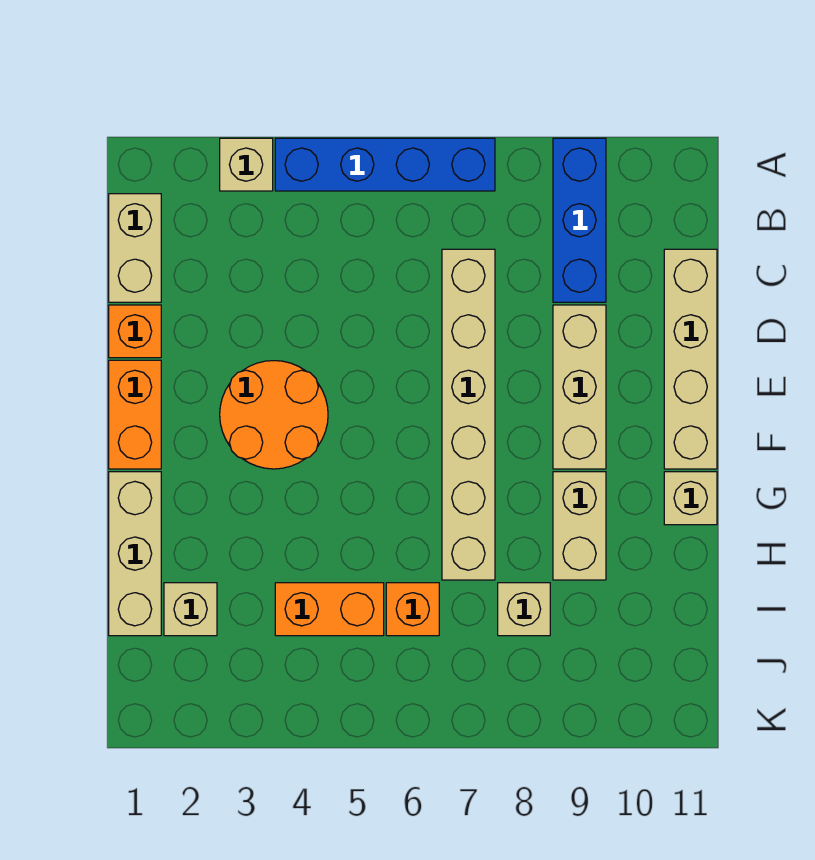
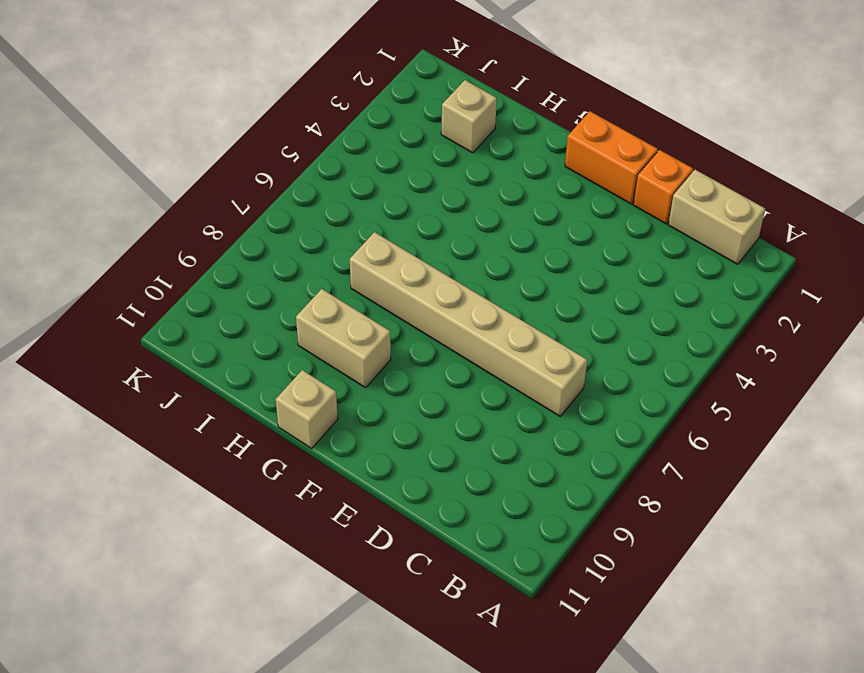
none -> tan 1x1 brick [220,138,273,191]
none -> blue 1x4 brick [275,138,495,191]
none -> blue 1x3 brick [553,138,606,302]

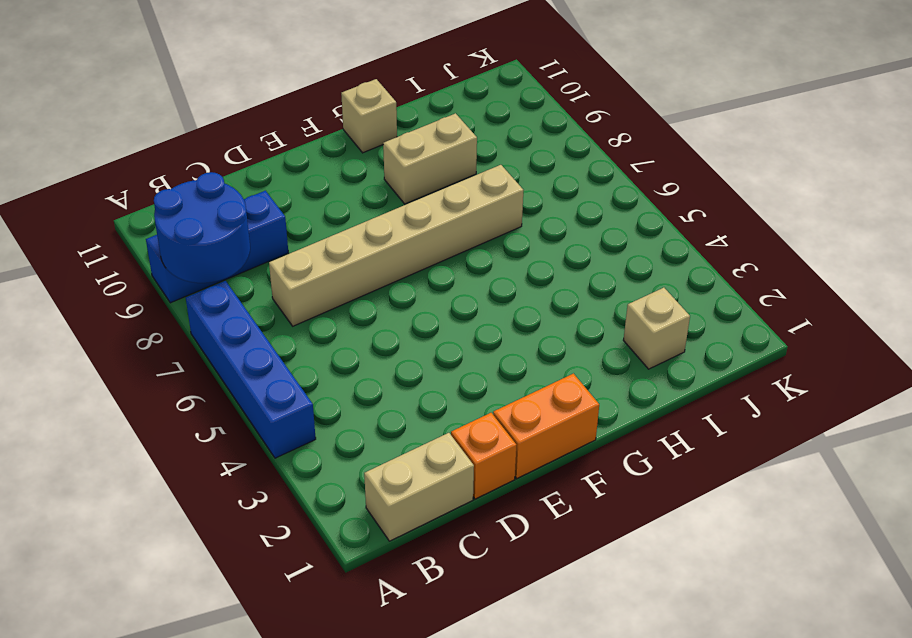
blue 2x2 round brick [154,172,250,283] -> none
none -> tan 1x1 brick [220,138,273,191]
none -> tan 1x4 brick [664,249,717,469]
none -> tan 1x3 brick [553,305,606,469]

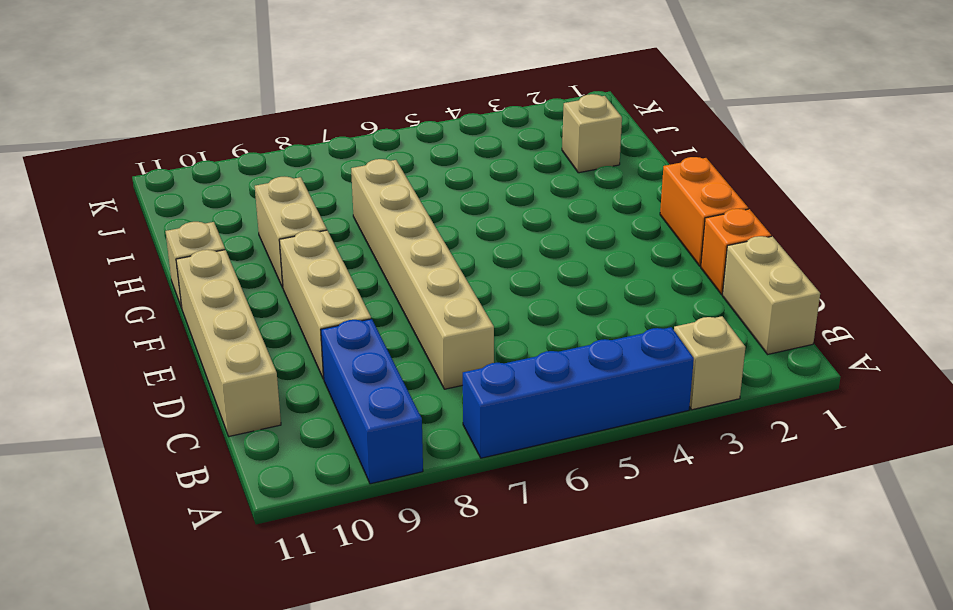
none -> orange 2x2 round brick [220,361,328,469]
none -> tan 1x3 brick [109,472,161,636]
none -> orange 1x2 brick [275,583,384,636]

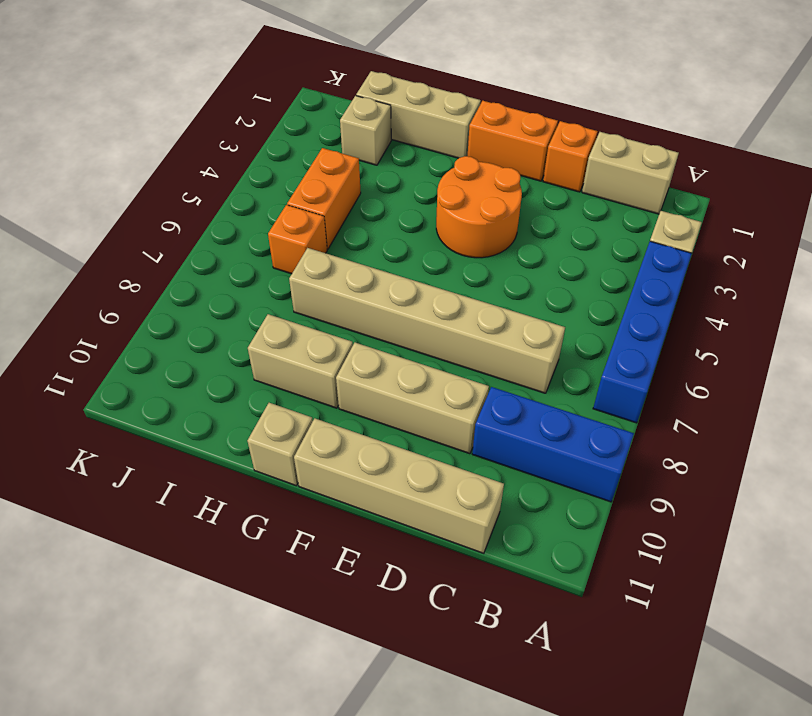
none -> tan 1x1 brick [498,583,550,636]

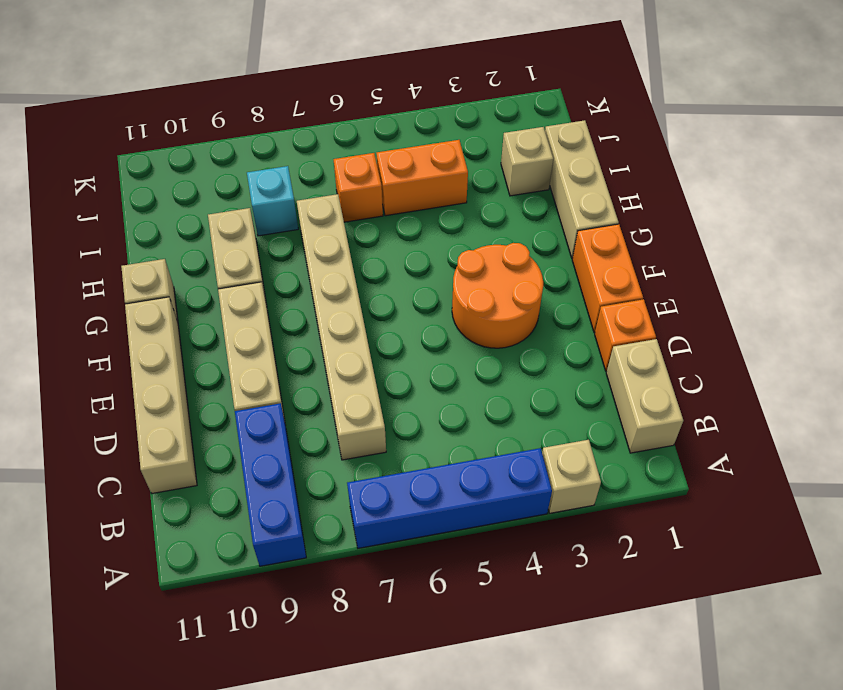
cyan 1x1 brick [247,166,298,236] -> tan 1x1 brick [498,583,550,636]

